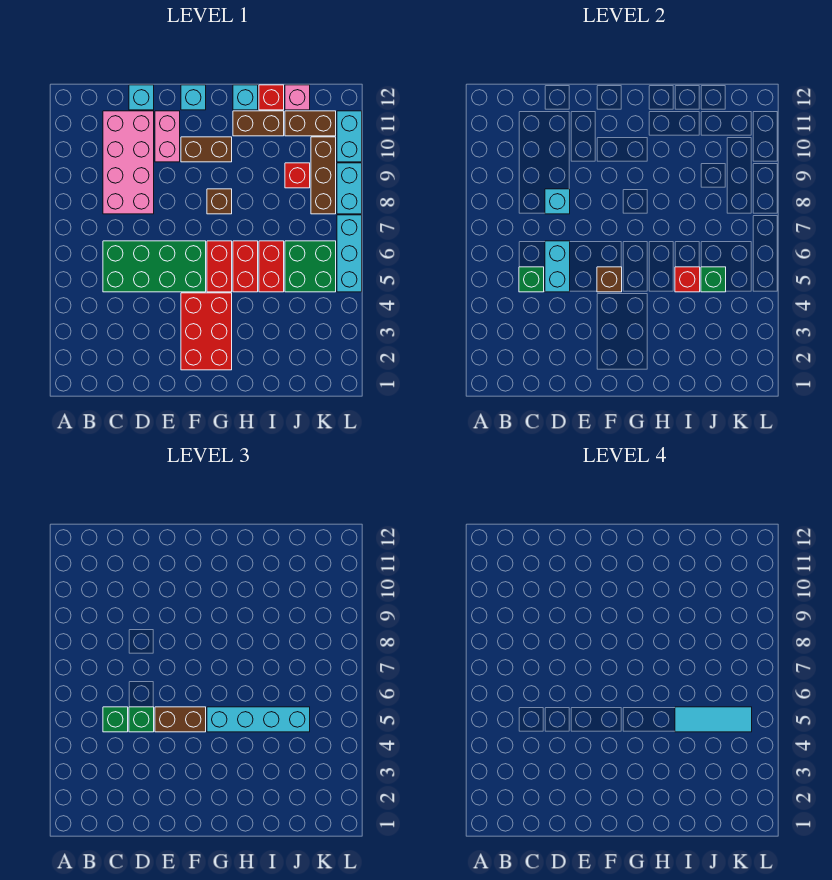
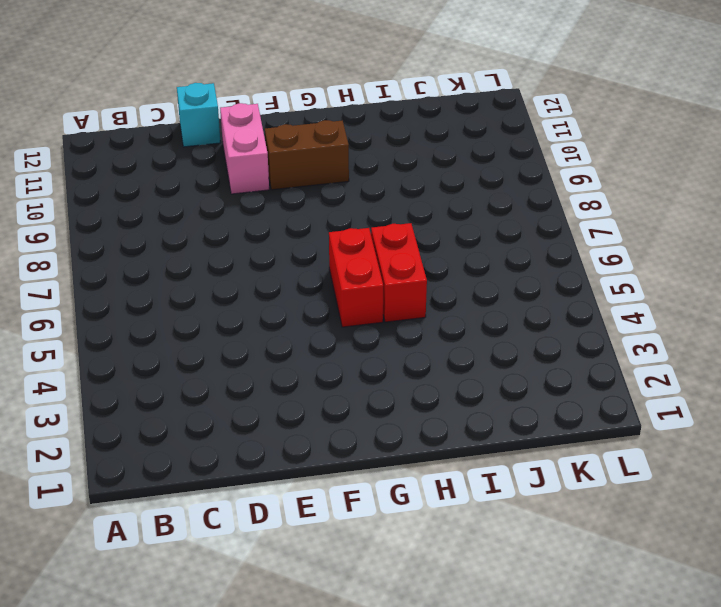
none -> green 2x4 brick [103,241,206,292]
none -> pink 2x4 brick [103,111,154,214]
none -> red 2x3 brick [181,293,232,370]
none -> cyan 1x1 brick [181,85,206,110]

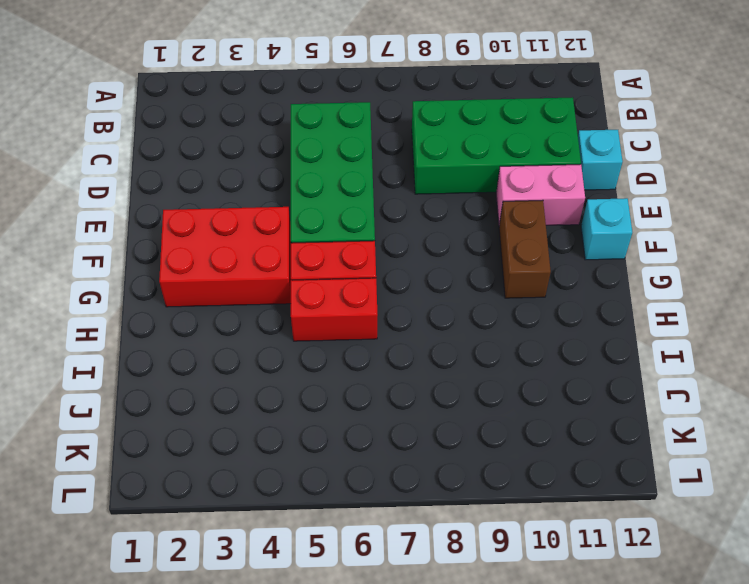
green 2x4 brick [412,97,581,194] -> pink 2x4 brick [103,111,154,214]
none -> brown 1x1 brick [207,189,232,214]
none -> brown 1x2 brick [233,111,284,136]
none -> cyan 1x1 brick [233,85,258,110]
none -> red 1x2 brick [259,241,284,292]

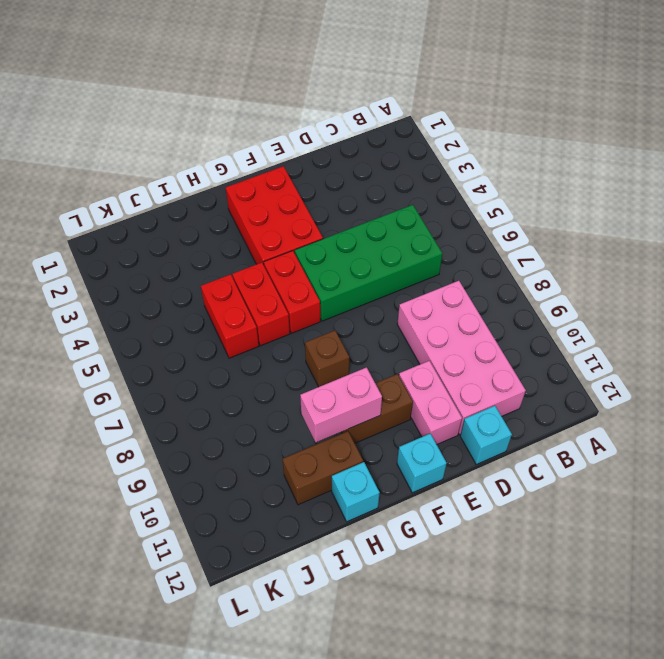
pink 1x2 brick [300,367,382,442] -> none
none -> red 1x1 brick [259,85,284,110]
none -> green 2x2 brick [285,241,336,292]
none -> red 1x1 brick [285,163,310,188]
none -> brown 1x2 brick [285,111,336,136]

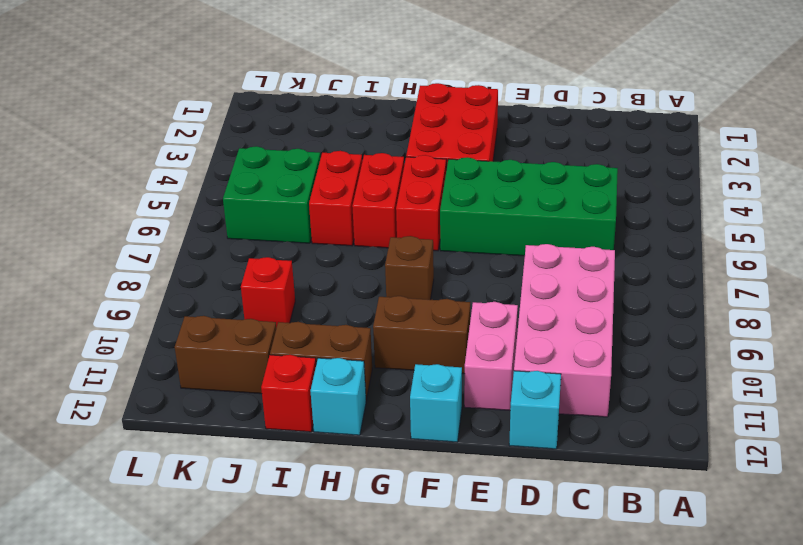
none -> pink 1x1 brick [285,85,310,110]
none -> brown 1x3 brick [311,137,336,214]
none -> cyan 1x3 brick [337,215,362,292]
none -> cyan 1x2 brick [337,163,362,214]

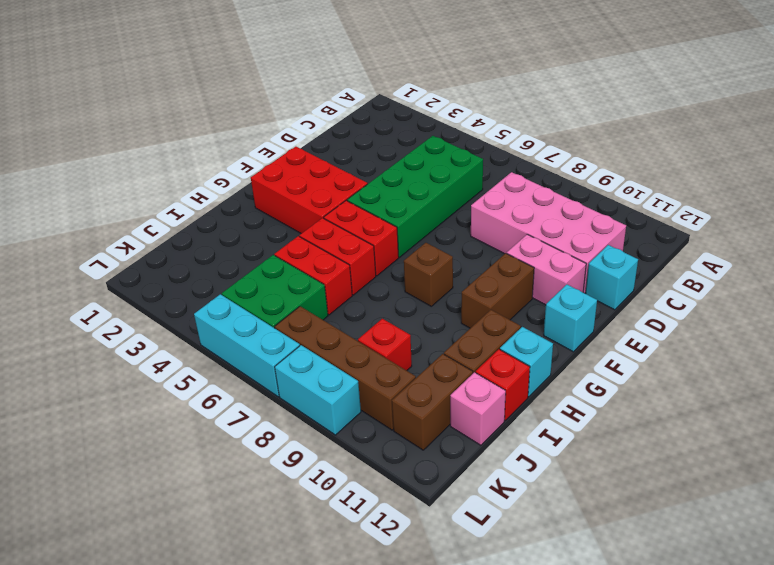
brown 1x4 brick [275,306,416,430] -> brown 1x3 brick [311,137,336,214]
none -> cyan 1x2 brick [337,111,362,162]
none -> green 1x1 brick [519,267,544,292]
none -> cyan 1x2 brick [545,241,570,292]
none -> cyan 1x1 brick [545,189,570,214]

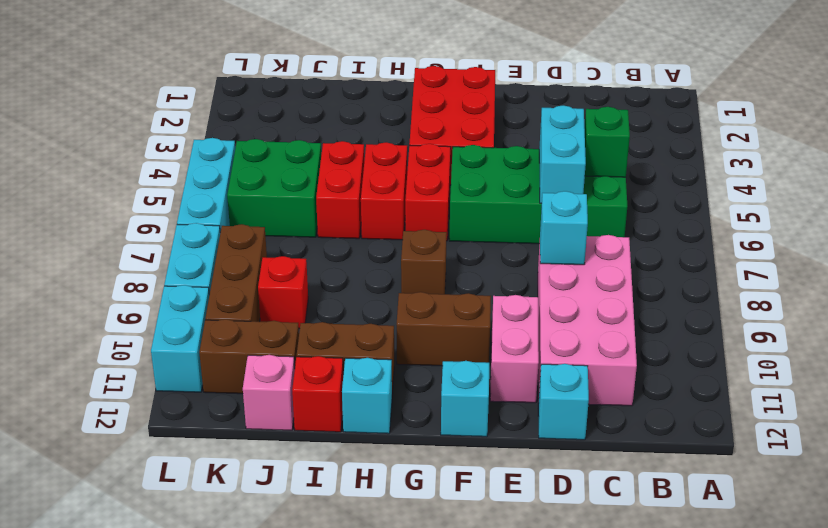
none -> brown 1x1 brick [597,267,622,292]
none -> red 1x1 brick [675,267,700,292]
none -> green 1x1 brick [701,267,726,292]
none -> green 1x1 brick [103,707,128,732]

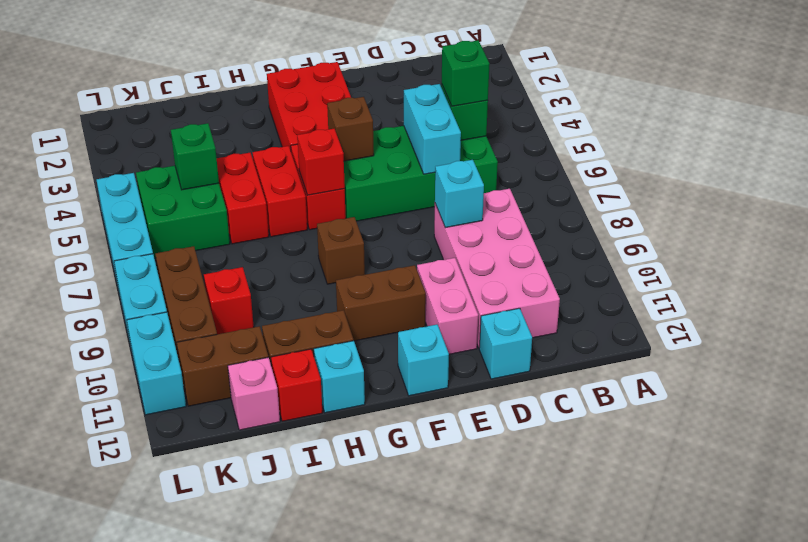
red 1x1 brick [297,129,345,195] -> red 1x1 brick moved to [675,267,700,292]
none -> green 1x1 brick [129,707,154,732]
none -> brown 1x2 brick [155,707,206,732]
none -> cyan 1x4 brick [207,707,310,732]
none -> cyan 1x3 tile [675,707,752,732]

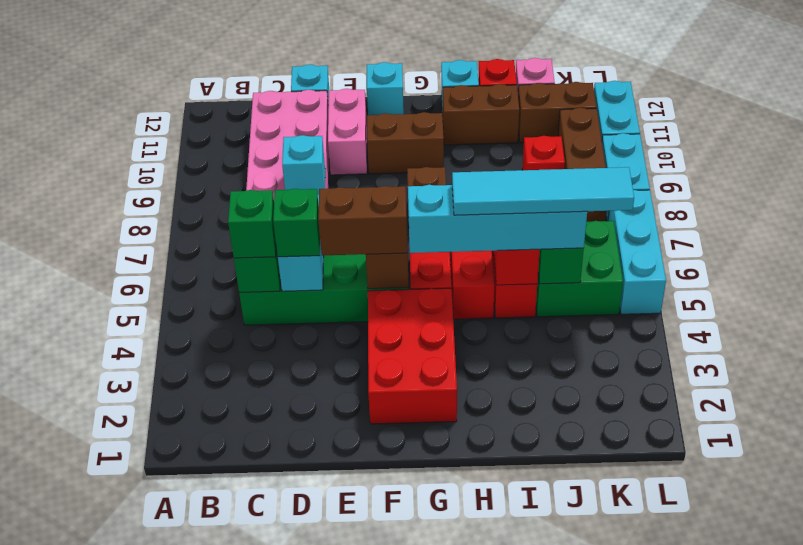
cyan 1x4 tile [452,167,634,215] -> cyan 1x3 tile [675,707,752,732]

